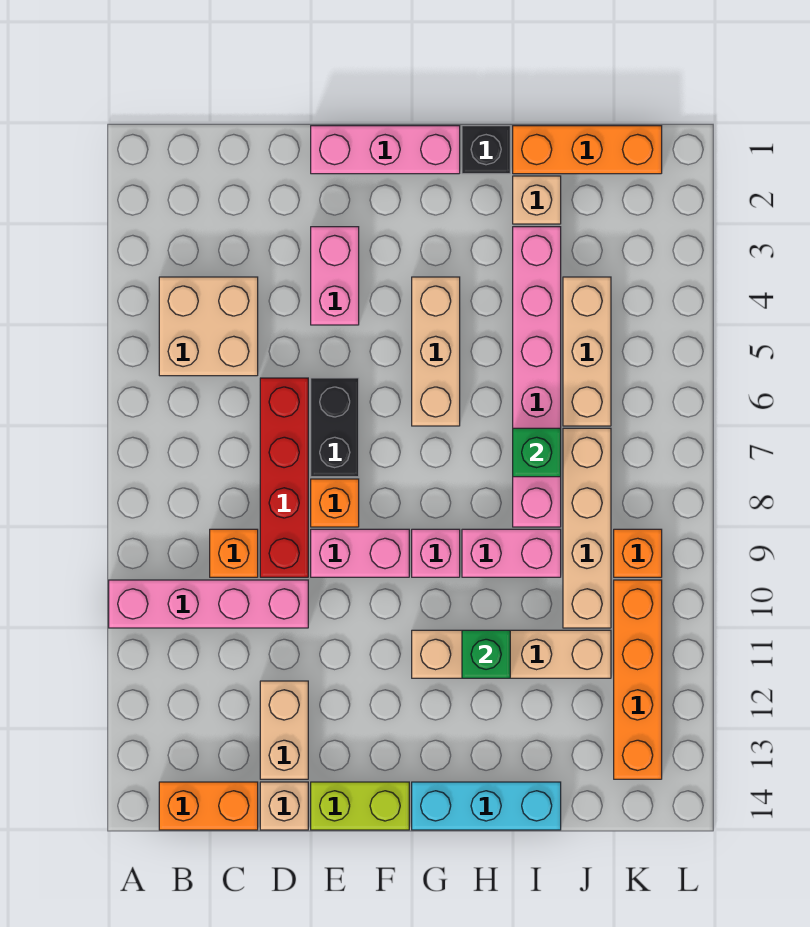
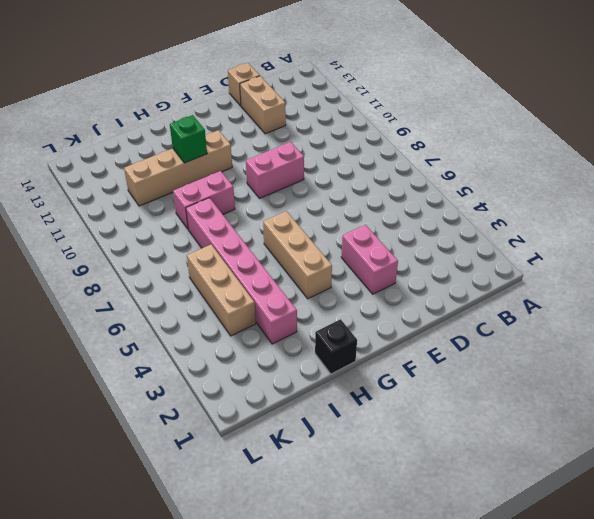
none -> pink 1x4 brick [109,580,308,628]
none -> tan 2x2 brick [159,277,258,376]
none -> orange 1x2 brick [159,782,258,830]

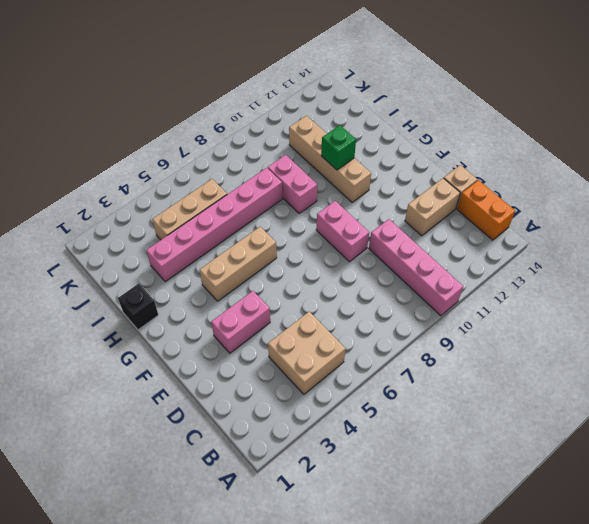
none -> orange 1x1 brick [210,529,258,577]
none -> red 1x4 brick [260,378,308,577]
none -> pink 1x3 brick [311,126,460,174]

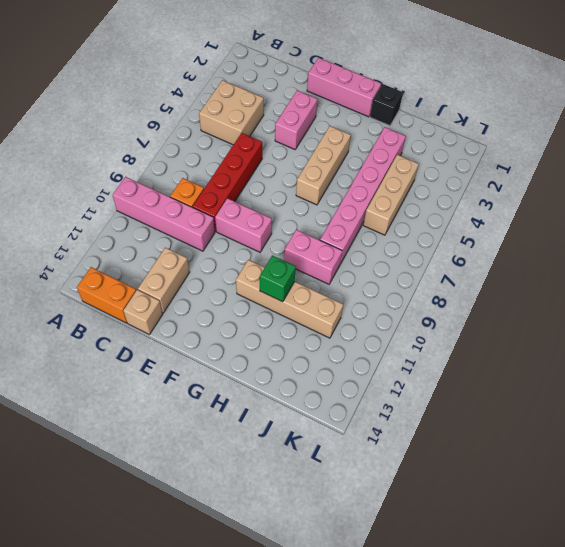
none -> black 1x2 brick [311,378,359,477]
none -> orange 1x1 brick [311,479,359,527]
none -> lime 1x2 brick [311,782,409,830]

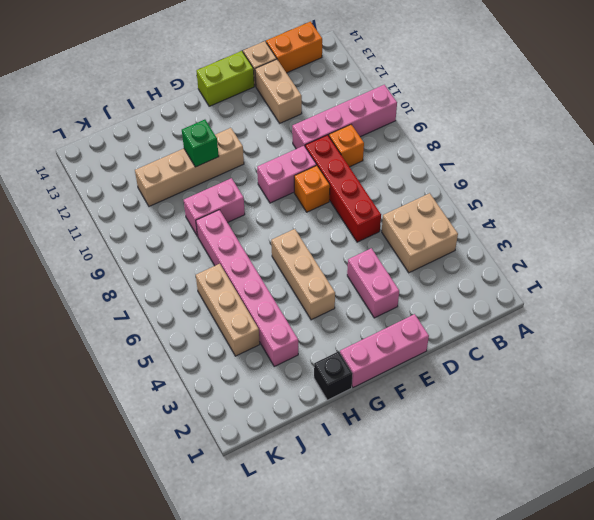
none -> black 1x2 brick [311,378,359,477]
none -> pink 1x1 brick [412,529,460,577]
none -> cyan 1x3 brick [412,782,561,830]

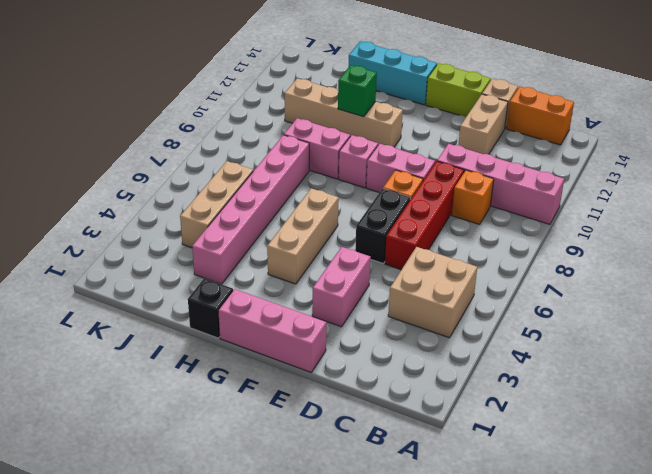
none -> orange 1x3 brick [513,126,662,174]
none -> tan 1x1 brick [513,176,561,224]
none -> tan 1x4 brick [563,428,611,628]

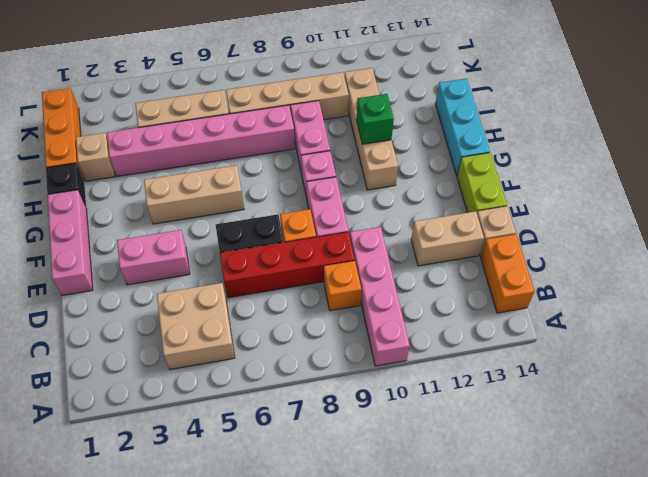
none -> orange 1x1 brick [614,529,662,577]
none -> orange 1x4 brick [614,580,662,779]
none -> green 1x1 brick [513,428,561,477]

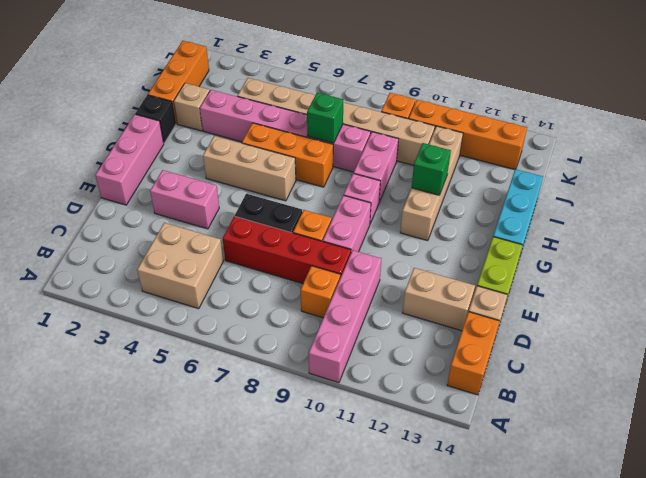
orange 1x3 brick [242,123,333,187] -> none

